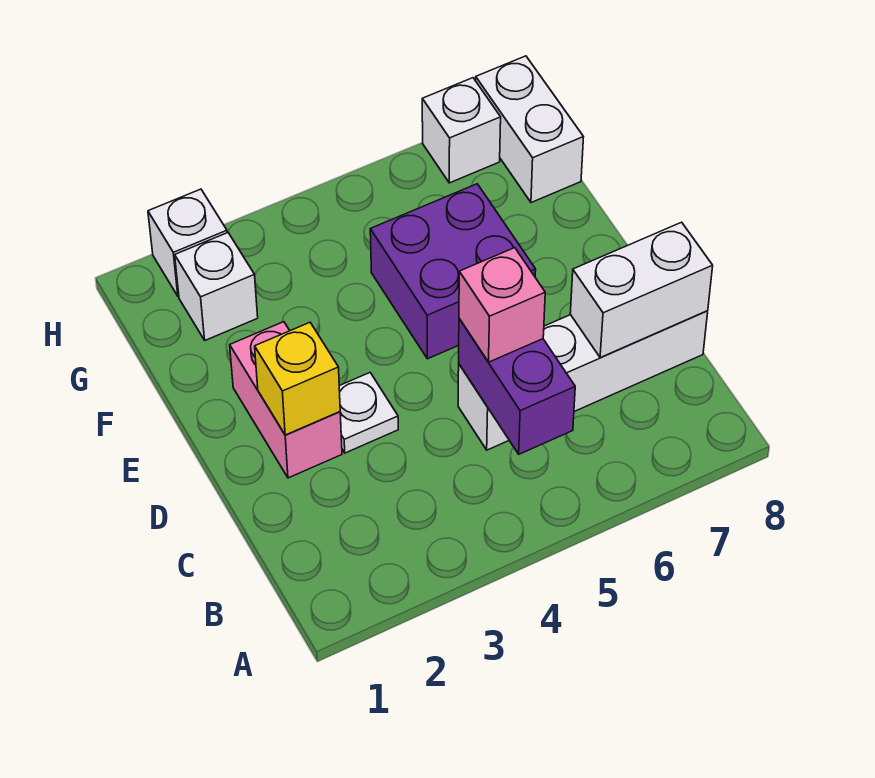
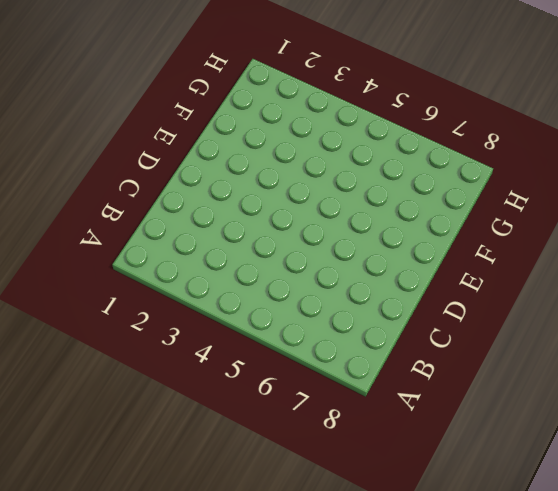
none -> white 1x4 brick [458,311,708,450]
none -> pink 1x2 brick [230,322,342,478]
none -> white 1x1 plate [339,373,398,453]

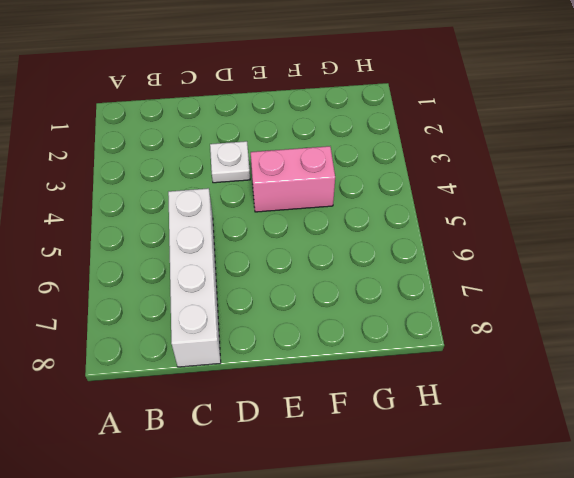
pink 1x2 brick [251,146,335,212] -> pink 1x2 brick moved to [230,322,342,478]
none -> purple 2x2 brick [370,184,536,359]
none -> white 1x1 brick [175,233,258,340]
none -> white 1x2 brick [476,56,584,203]

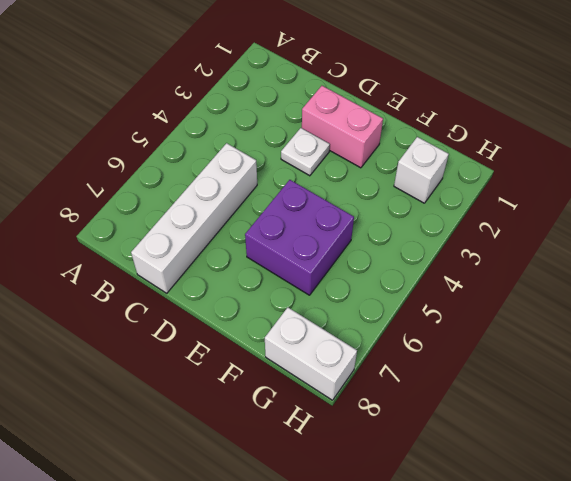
none -> white 1x1 brick [148,189,227,296]
none -> white 1x1 brick [422,78,501,183]
none -> purple 1x2 brick [459,319,575,454]

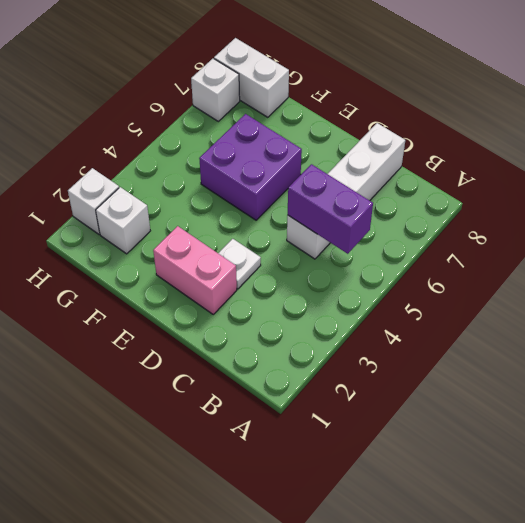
none -> white 1x2 brick [570,222,713,358]
none -> yellow 1x1 brick [255,323,340,435]
none -> pink 1x1 brick [459,248,545,362]

